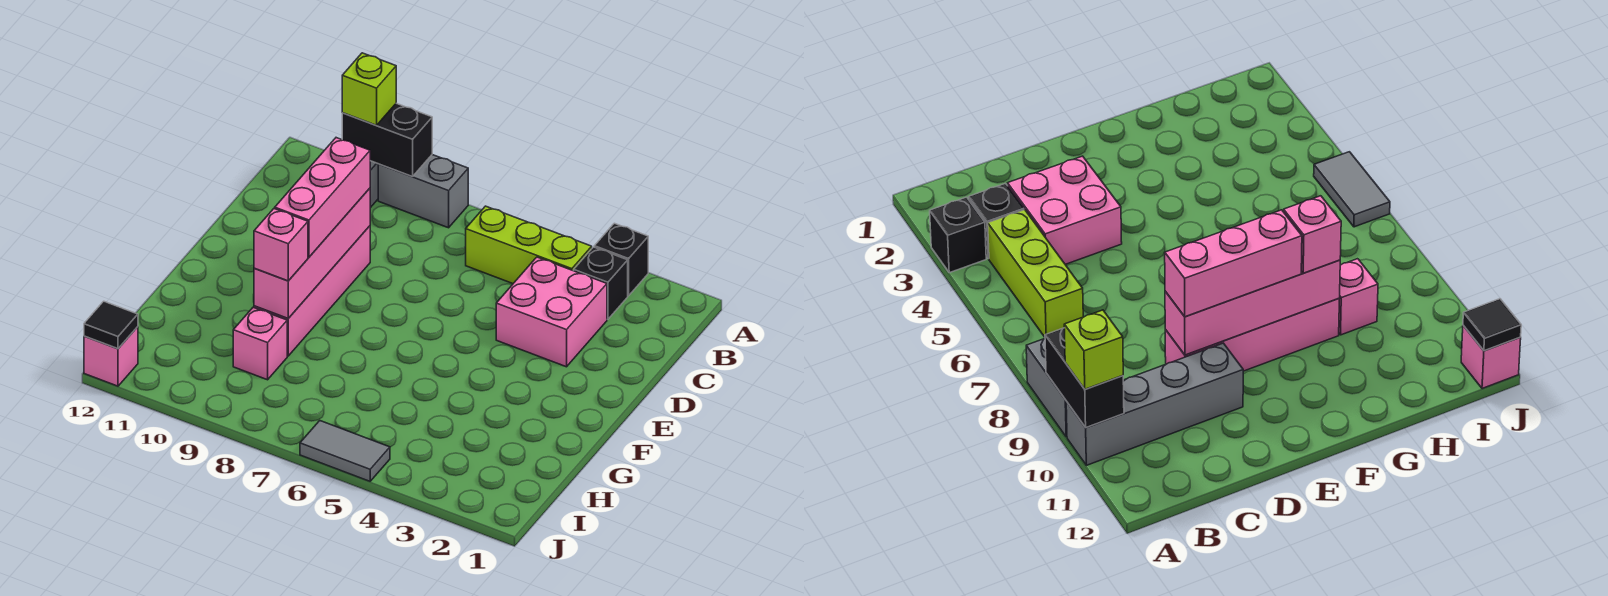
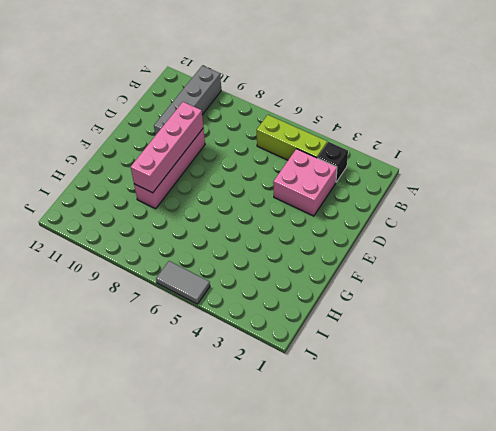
none -> black 1x1 brick [594,223,648,296]
none -> grey 1x2 brick [378,155,468,228]
none -> pink 1x1 brick [233,307,287,380]

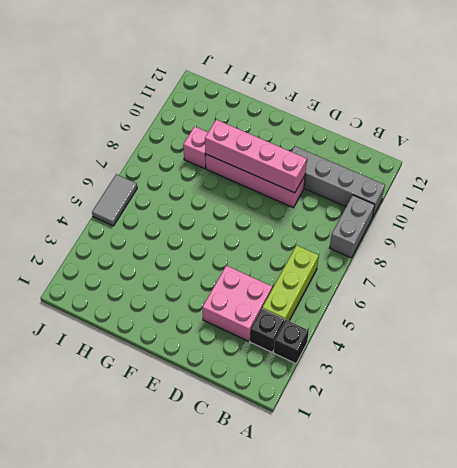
none -> pink 1x1 brick [84,327,138,386]
none -> black 1x2 brick [342,103,432,177]
none -> black 1x1 tile [84,301,138,349]

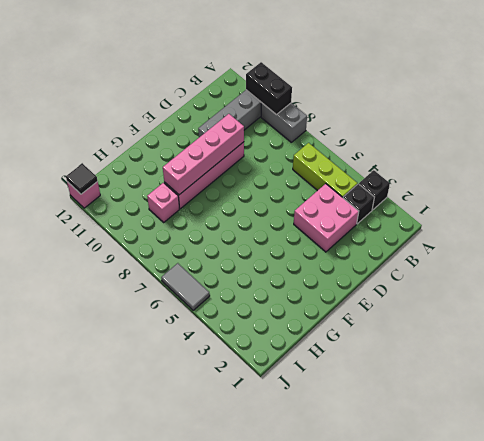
none -> lime 1x1 brick [342,53,396,125]
none -> pink 1x3 brick [275,138,370,257]
none -> pink 1x1 brick [254,209,308,281]

